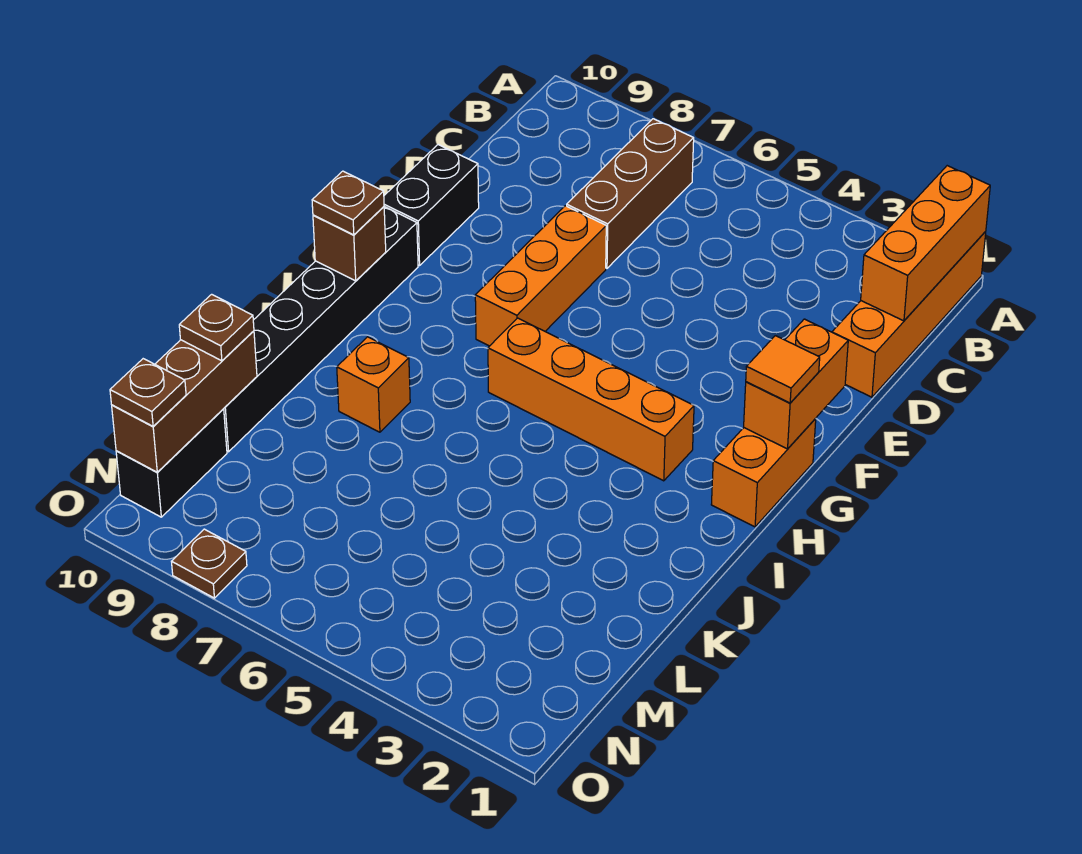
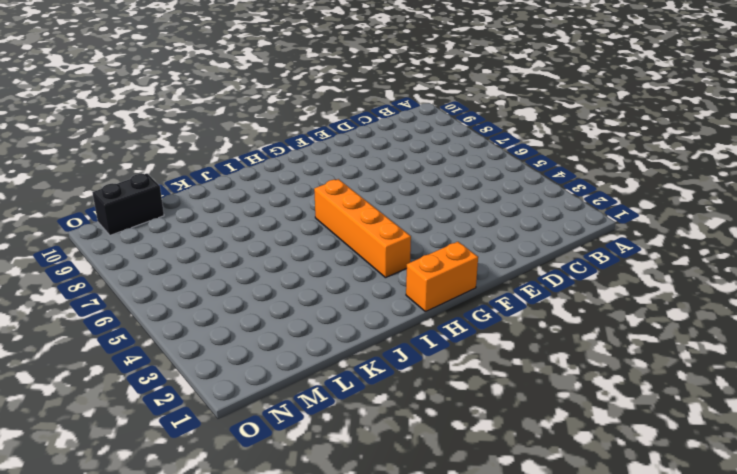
none -> orange 1x4 brick [832,232,986,397]
none -> brown 1x3 brick [567,119,694,268]
none -> orange 1x3 brick [475,206,606,346]

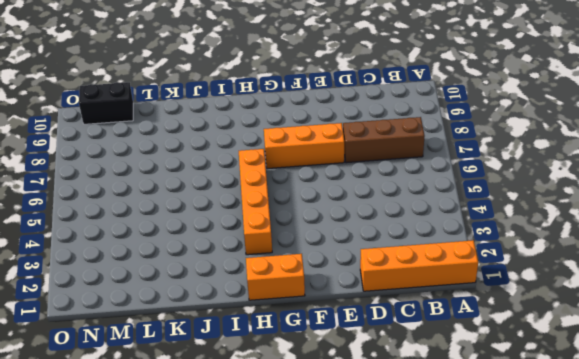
none -> black 1x2 brick [384,145,479,266]
none -> black 1x6 brick [224,207,418,452]
none -> orange 1x1 brick [337,337,410,432]

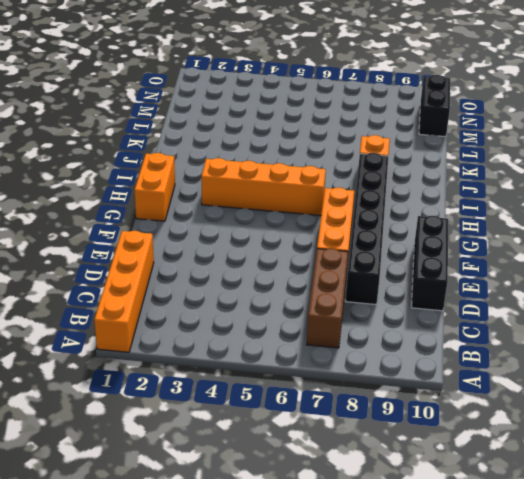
black 1x6 brick [345,153,388,305] -> black 1x6 brick moved to [224,207,418,452]
black 1x3 brick [412,216,448,311] -> black 1x2 brick [384,145,479,266]
none -> brown 1x1 plate [171,529,247,598]
none -> orange 1x3 brick [861,166,990,321]
none -> orange 1x2 brick [744,319,848,449]

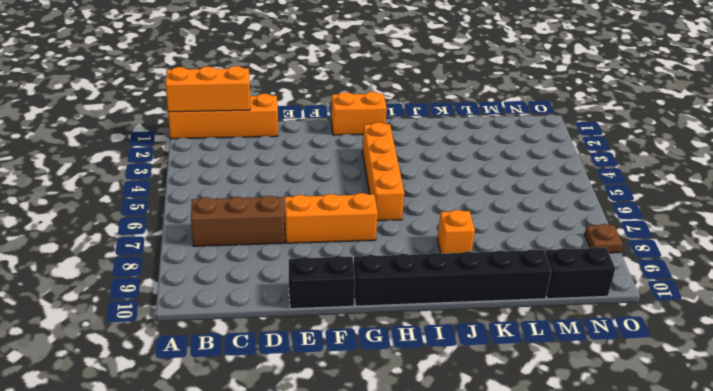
none -> orange 1x2 brick [744,319,848,449]
none -> brown 1x1 brick [313,207,386,281]
none -> brown 1x3 brick [112,331,257,472]

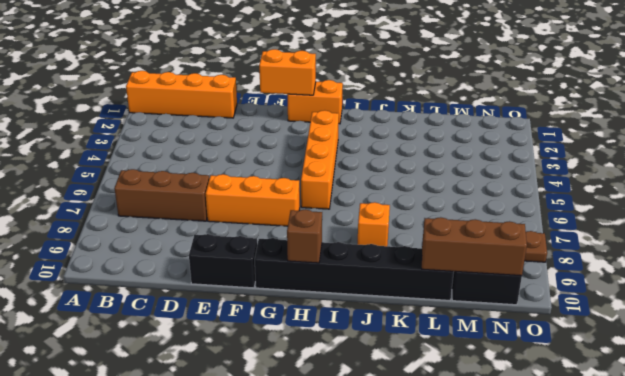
none -> orange 1x3 brick [861,166,990,321]
none -> orange 1x1 tile [746,336,820,403]
none -> brown 1x1 plate [312,171,384,235]

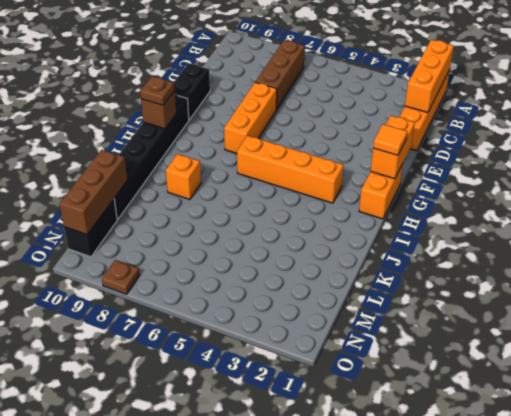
none -> brown 1x1 plate [179,294,254,361]
none -> brown 1x1 plate [110,359,186,426]

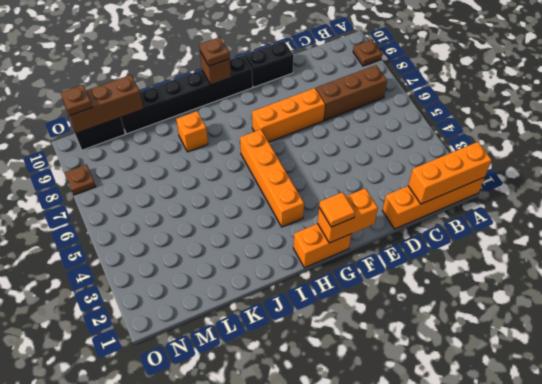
brown 1x1 plate [353,40,382,66] -> brown 1x1 plate moved to [179,294,254,361]

